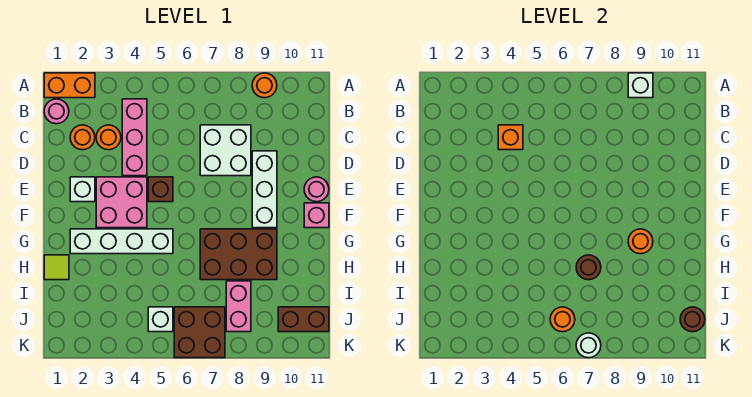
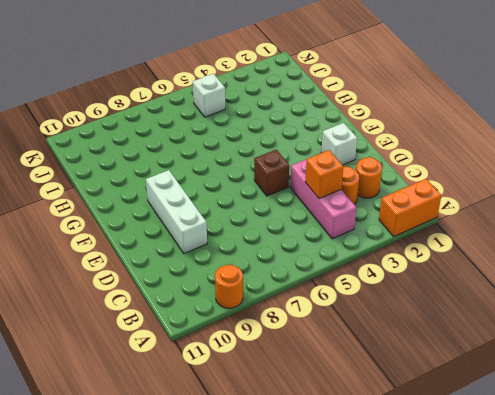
none -> pink 1x1 round brick [44,99,69,124]
none -> white 2x2 brick [200,125,251,176]
none -> pink 2x2 brick [96,177,147,228]

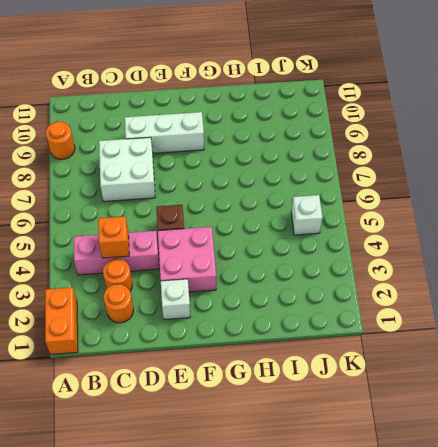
none -> pink 1x1 round brick [44,99,69,124]
none -> pink 1x1 round brick [304,177,329,202]
none -> pink 1x1 brick [304,203,329,228]

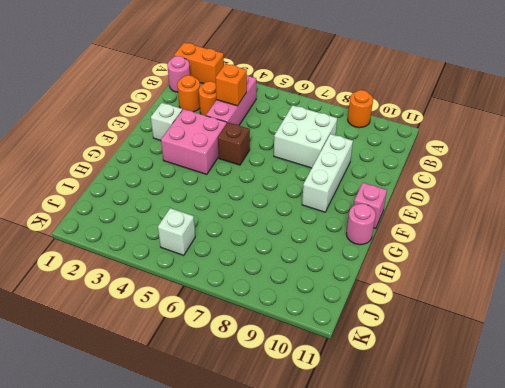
pink 1x1 round brick [346,204,376,245] -> pink 1x1 round brick moved to [304,177,329,202]
none -> white 1x4 brick [70,229,173,254]
none -> brown 2x3 brick [200,229,277,280]
none -> lime 1x1 tile [44,255,69,280]

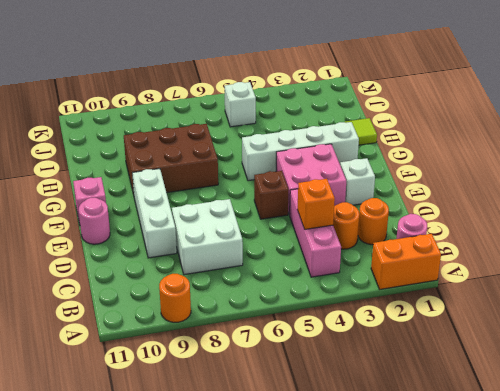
none -> pink 1x2 brick [226,281,251,332]
none -> brown 2x2 brick [174,307,225,358]
none -> brown 1x2 brick [278,307,329,332]

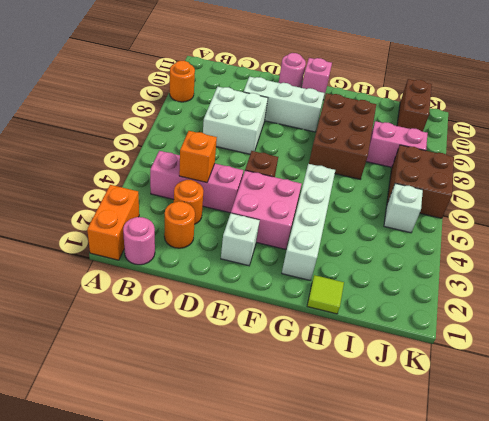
none -> white 1x1 brick [628,73,653,98]
none -> orange 1x1 round brick [628,229,653,254]
none -> brown 1x1 round brick [576,255,601,280]

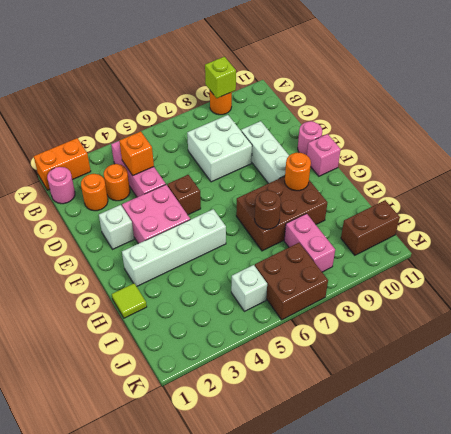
lime 1x1 brick [205,57,236,98] -> white 1x1 brick [628,73,653,98]
none -> orange 1x1 round brick [550,307,575,332]
none -> brown 1x1 round brick [680,307,705,332]
none -> white 1x1 round brick [576,333,601,358]

